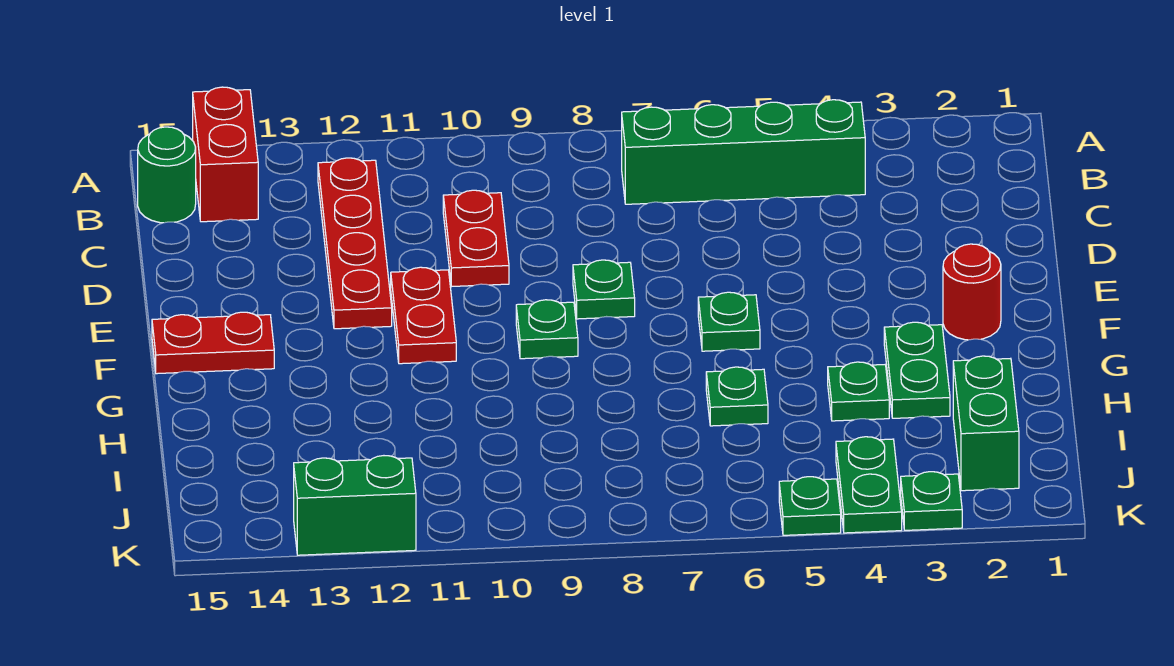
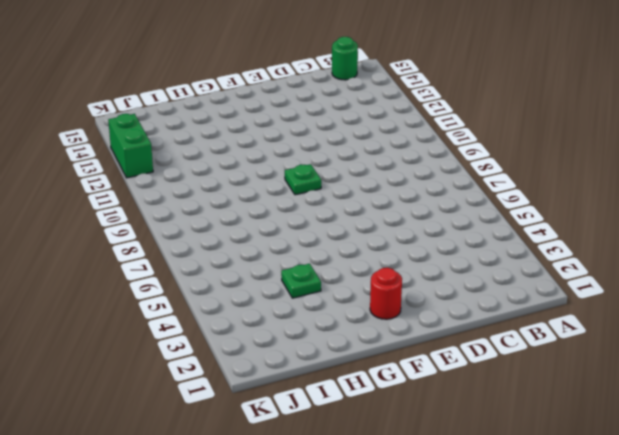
none -> red 1x2 brick [193,87,258,222]
none -> green 1x4 brick [622,100,865,204]
none -> red 1x4 plate [318,158,392,329]

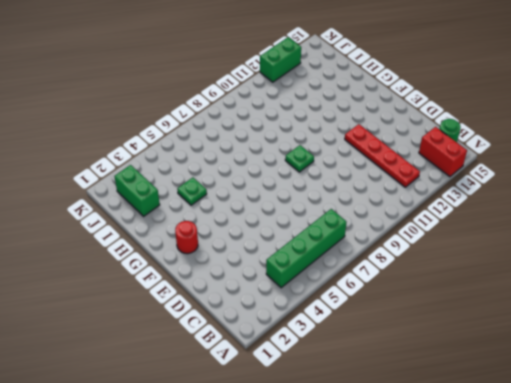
none -> red 1x2 plate [443,190,509,286]
none -> green 1x1 plate [573,260,635,319]
none -> red 1x2 plate [391,267,456,364]

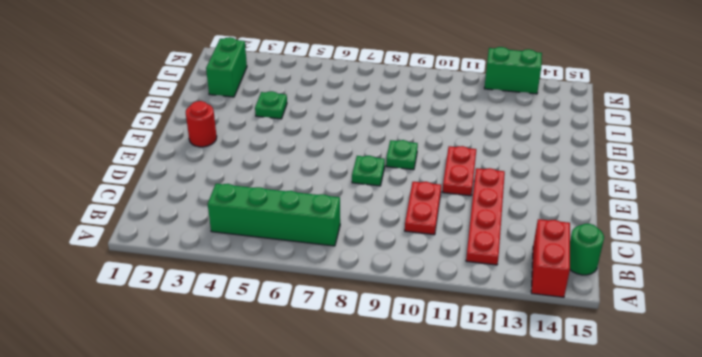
none -> green 1x1 plate [698,292,760,351]
none -> red 1x2 plate [152,312,274,374]
none -> green 1x2 plate [884,322,950,418]

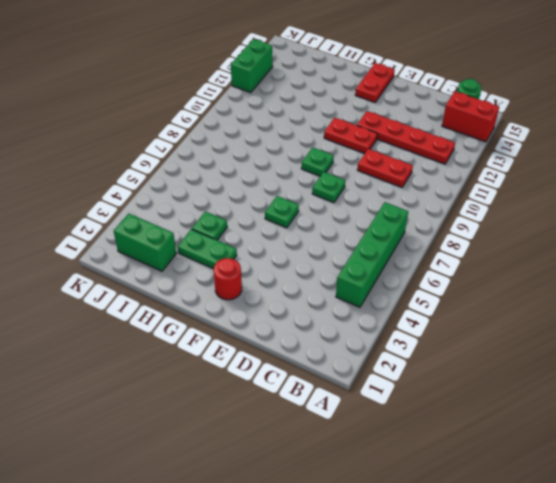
none -> green 1x1 plate [706,367,768,426]
none -> green 1x2 plate [836,437,902,533]
none -> green 1x1 plate [901,472,962,530]

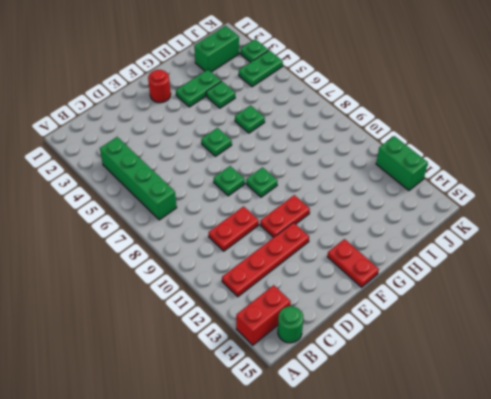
none -> green 1x1 plate [779,477,841,535]

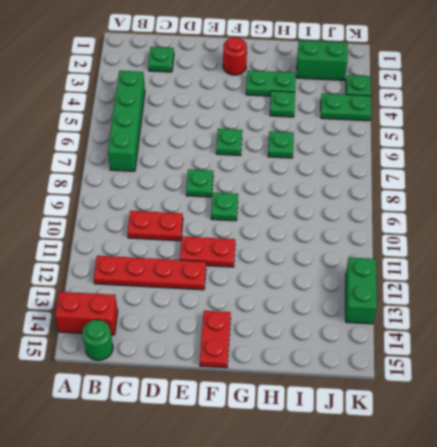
green 1x1 plate [148,47,174,72] -> green 1x1 plate moved to [779,477,841,535]

